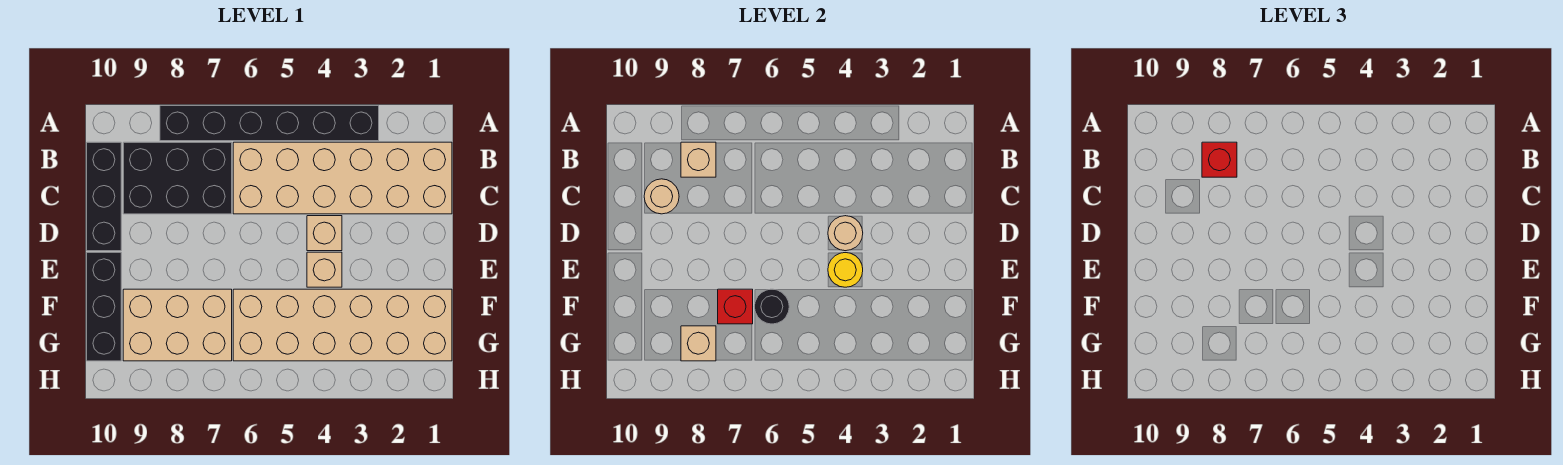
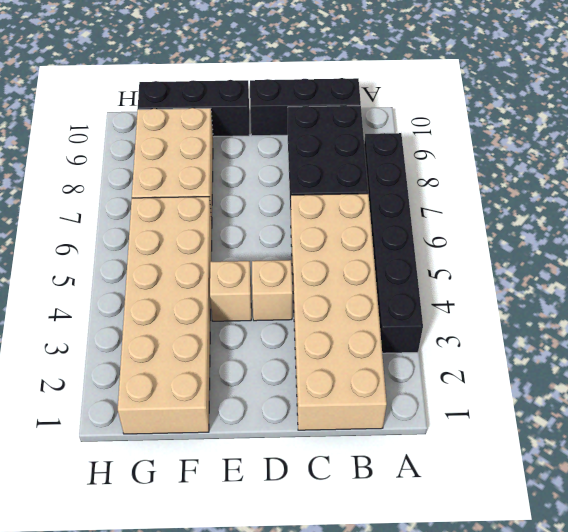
none -> tan 1x1 brick [681,142,716,177]
none -> tan 1x1 round brick [644,179,679,214]
none -> tan 1x1 round brick [828,216,863,251]

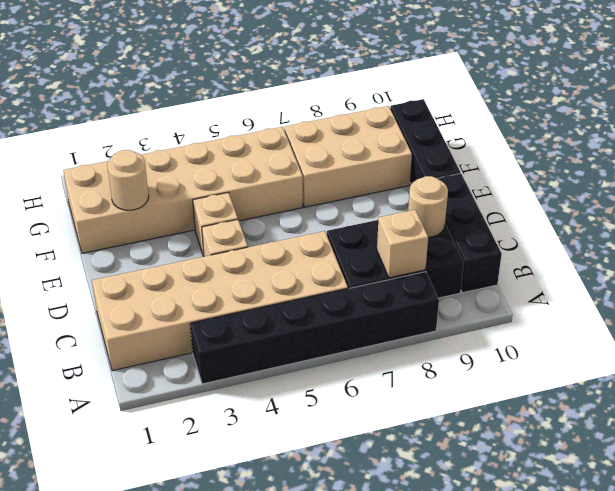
tan 1x1 round brick [107,150,149,210] -> tan 1x1 round brick moved to [828,216,863,251]
none -> yellow 1x1 round brick [828,253,863,287]
none -> black 1x1 round brick [754,289,789,324]
none -> red 1x1 brick [718,289,753,324]

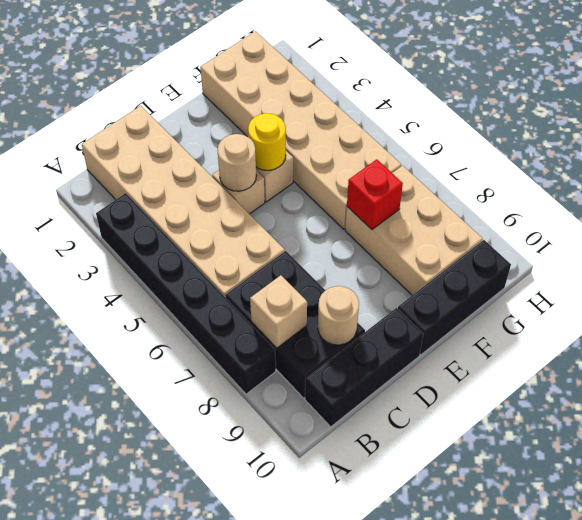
none -> black 1x1 round brick [754,289,789,324]
none -> tan 1x1 brick [681,326,716,361]
none -> red 1x1 brick [1202,142,1237,177]

